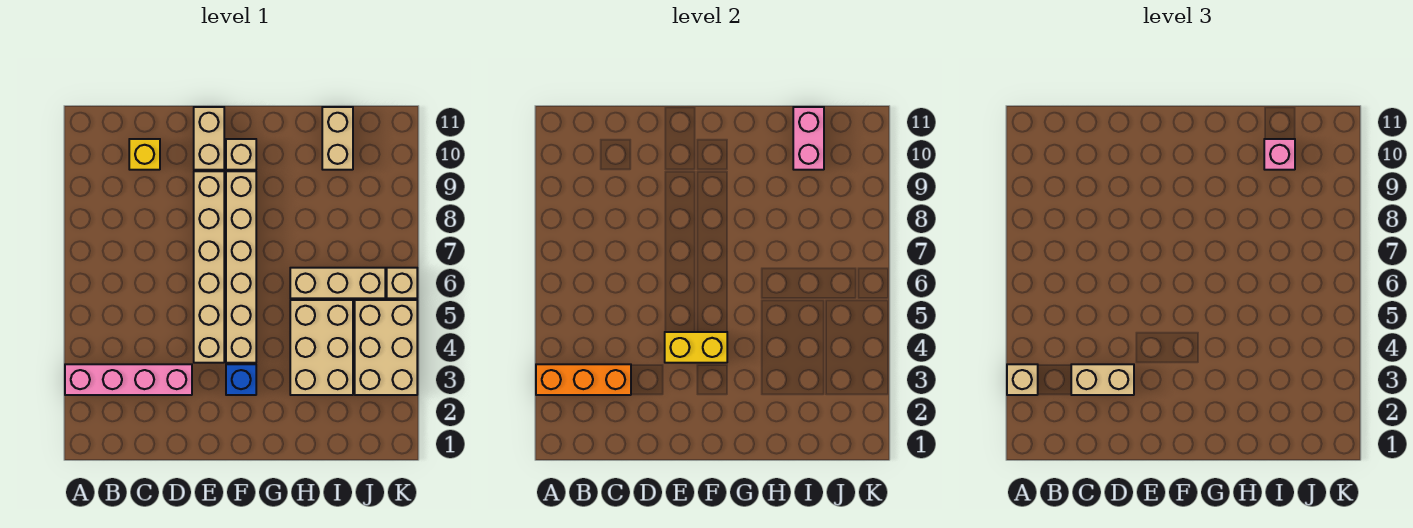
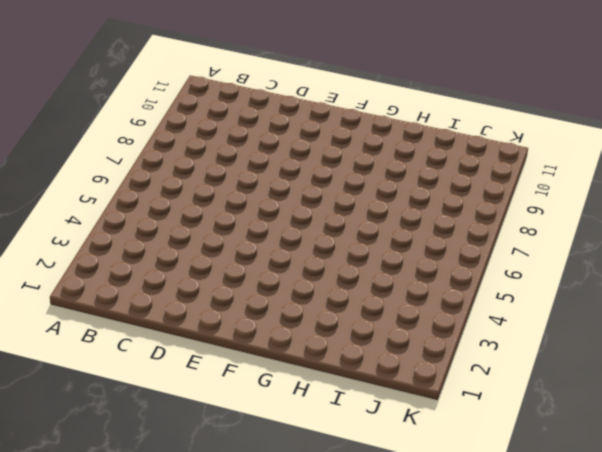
none -> pink 1x4 brick [65,364,192,395]
none -> yellow 1x1 brick [129,139,160,170]
none -> tan 1x6 brick [194,171,224,363]

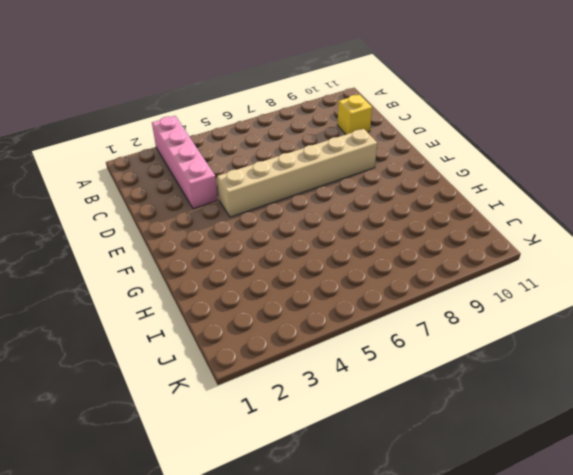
none -> tan 1x2 brick [194,107,224,170]
none -> blue 1x1 brick [226,364,256,395]
none -> tan 1x6 brick [226,171,256,363]

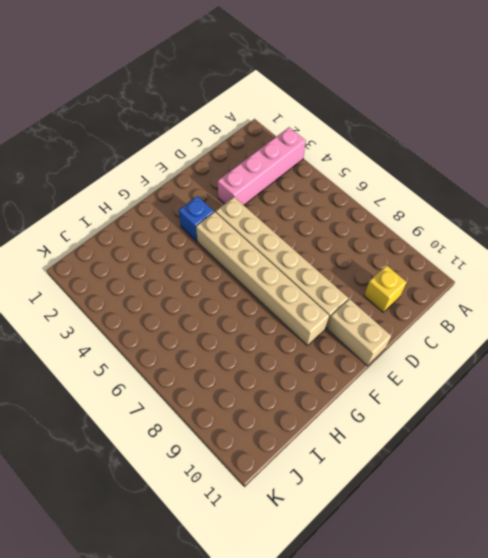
none -> tan 1x1 brick [226,139,256,170]
none -> tan 2x3 brick [290,300,353,395]
none -> tan 1x3 brick [290,268,385,298]

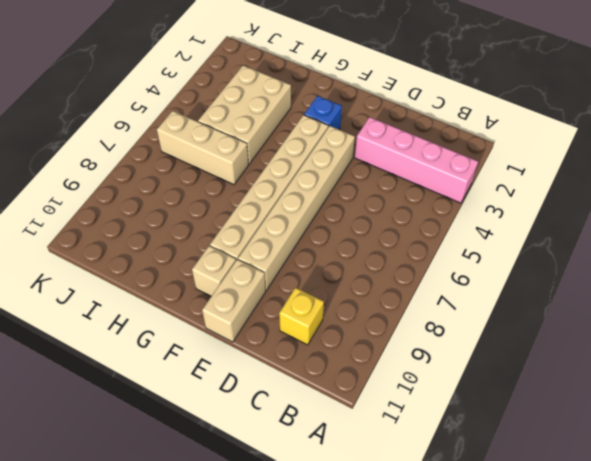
none -> tan 1x2 brick [322,107,353,170]
none -> tan 2x3 brick [355,300,417,395]
none -> tan 1x1 brick [387,268,417,298]

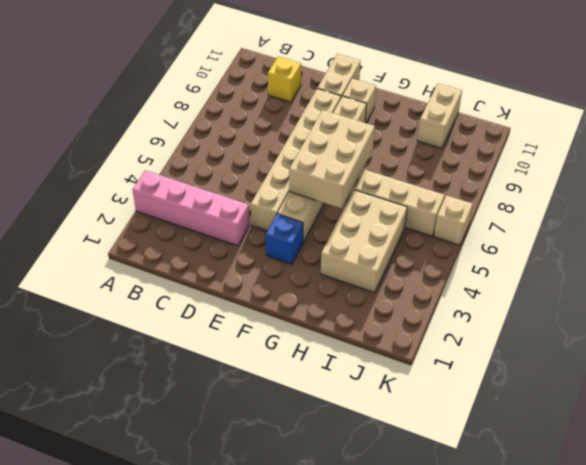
tan 2x3 brick [289,110,375,209] -> tan 2x3 brick moved to [355,300,417,395]
none -> orange 1x3 brick [536,364,631,395]
none -> yellow 1x2 brick [665,332,727,363]
none -> pink 1x2 brick [793,107,824,170]

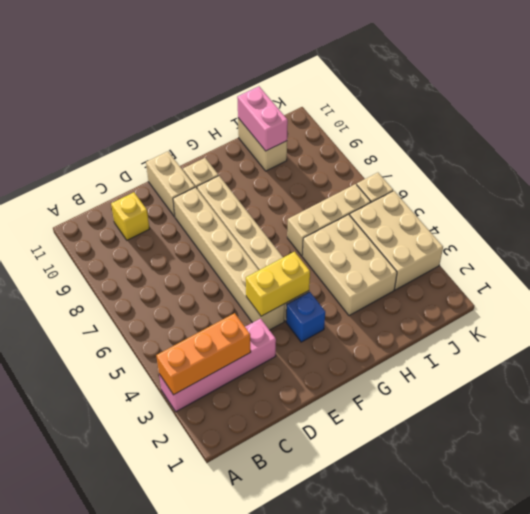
none -> tan 1x1 brick [1007,364,1038,395]
none -> tan 1x2 brick [1071,364,1134,395]
none -> pink 1x1 brick [1264,139,1295,170]

